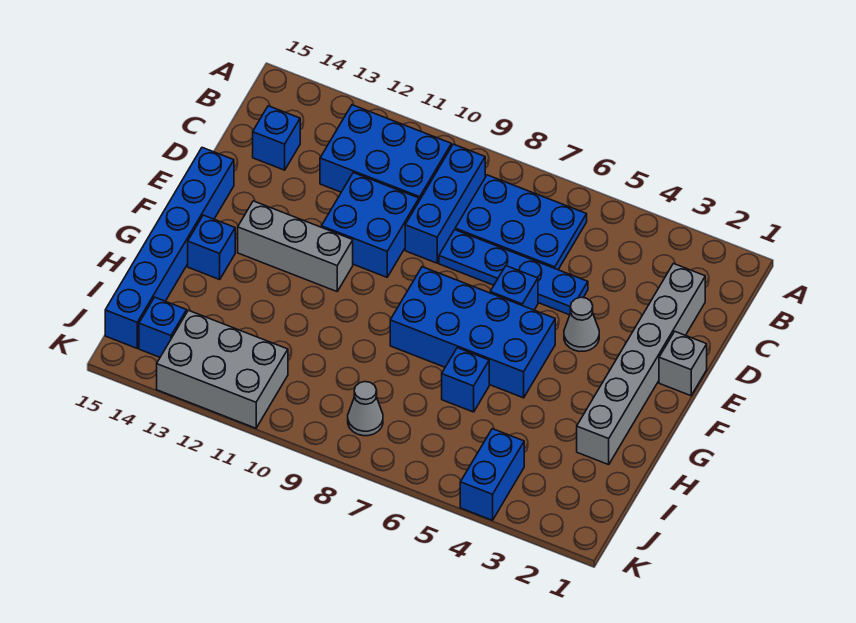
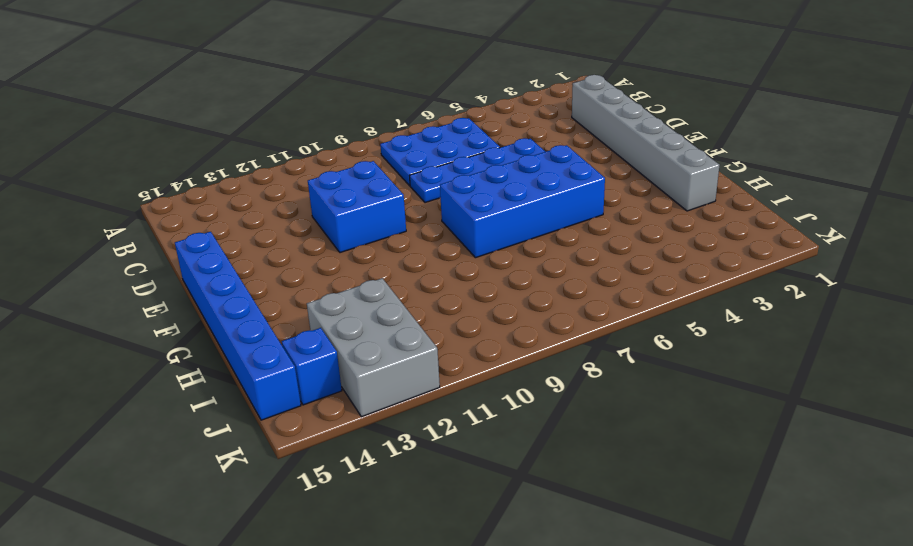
grey 2x3 brick [307,278,440,417] -> grey 2x3 brick turned to [157,310,288,428]
none -> blue 1x3 brick [405,144,485,263]
none -> blue 2x3 brick [320,105,451,201]
none -> blue 1x1 brick [253,106,300,170]

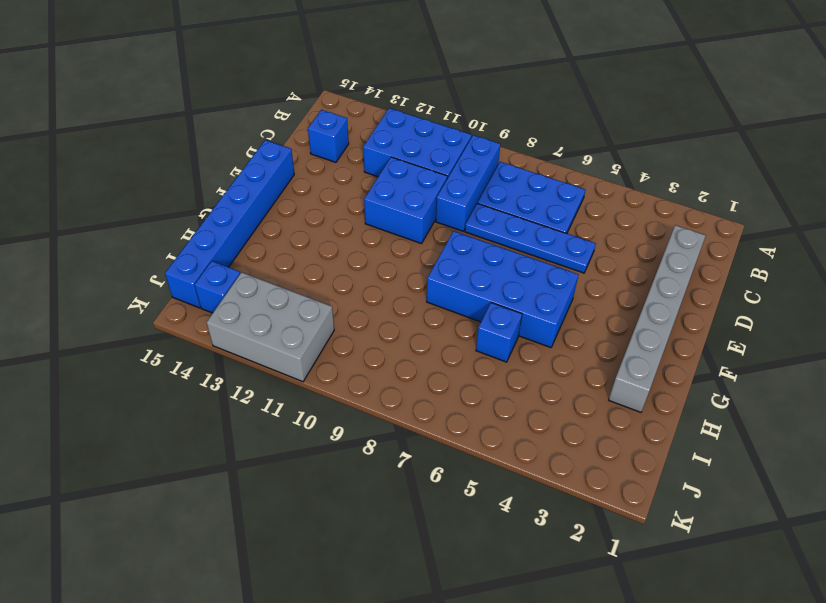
none -> grey 1x1 brick [659,332,707,396]
none -> grey 1x1 cone [564,297,599,352]
none -> blue 1x1 brick [490,266,538,310]

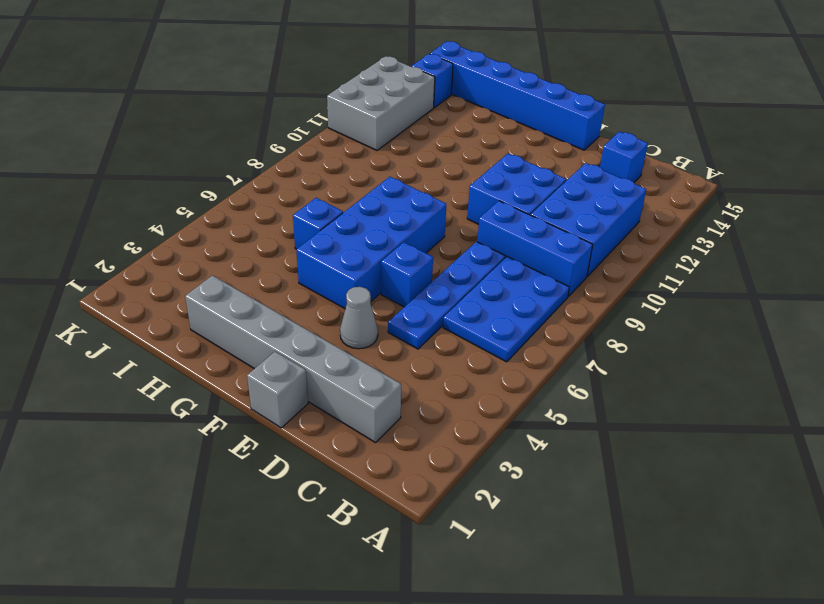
none -> grey 1x3 brick [238,201,353,291]
none -> blue 1x1 brick [188,215,235,279]
none -> blue 1x2 brick [460,429,524,520]

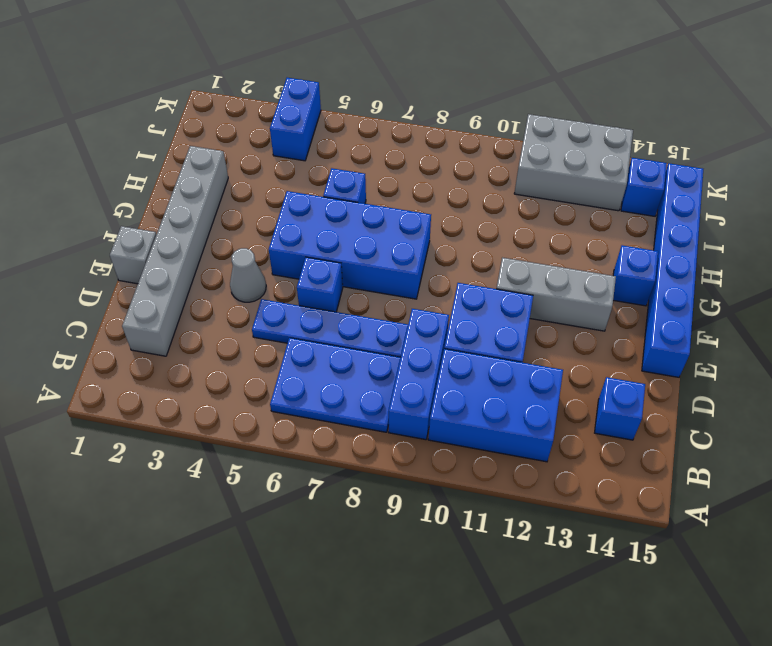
none -> grey 1x1 cone [348,382,383,436]

